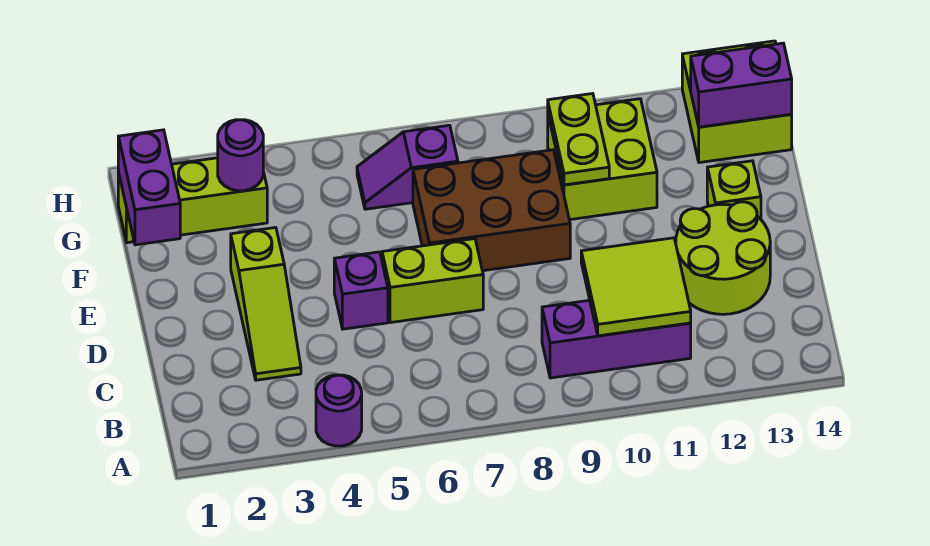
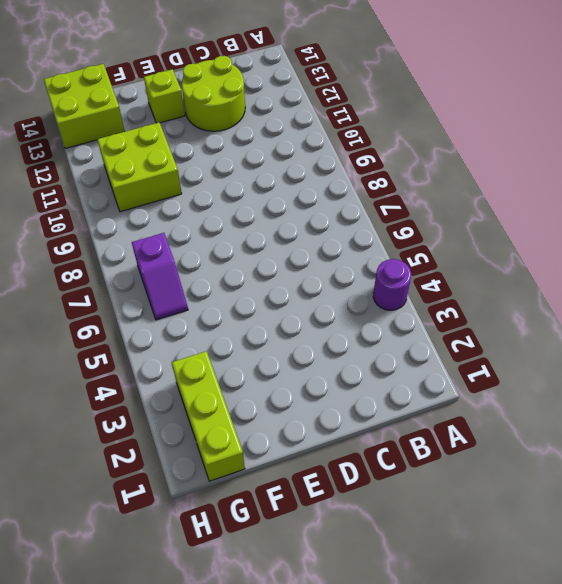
none -> purple 1x3 brick [542,300,691,378]
none -> lime 1x3 slope [231,228,301,380]
none -> purple 1x1 brick [334,252,388,329]

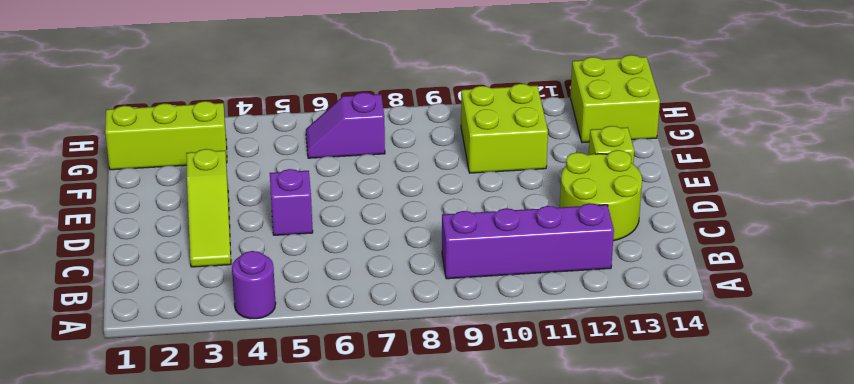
purple 1x4 brick [442,203,614,279] -> purple 1x3 brick [542,300,691,378]
none -> lime 1x2 brick [382,239,483,323]
none -> brown 2x3 brick [413,150,570,271]
none -> lime 2x2 tile [581,238,691,336]

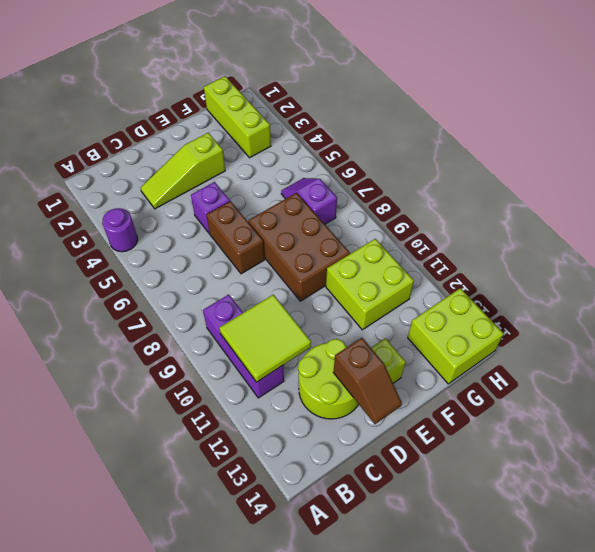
brown 1x2 brick [207,201,265,274] -> lime 1x2 brick [382,239,483,323]
brown 1x2 slope [333,338,402,424] -> none
none -> purple 1x2 brick [118,130,180,245]
none -> lime 1x2 plate [548,94,609,185]
none -> purple 1x1 round brick [218,120,263,191]

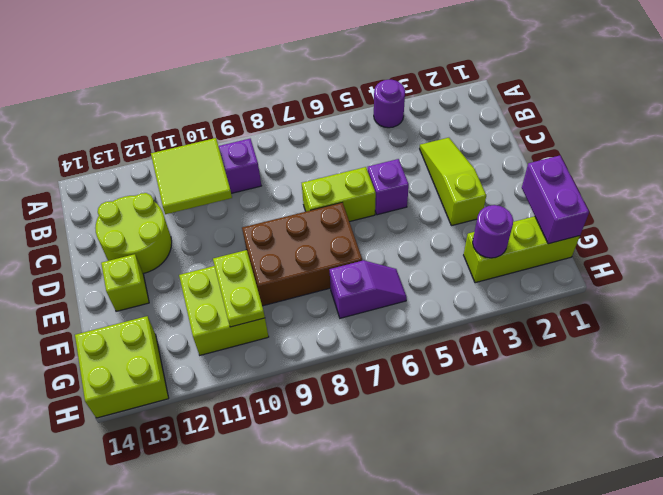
none -> purple 1x2 brick [691,43,792,127]

